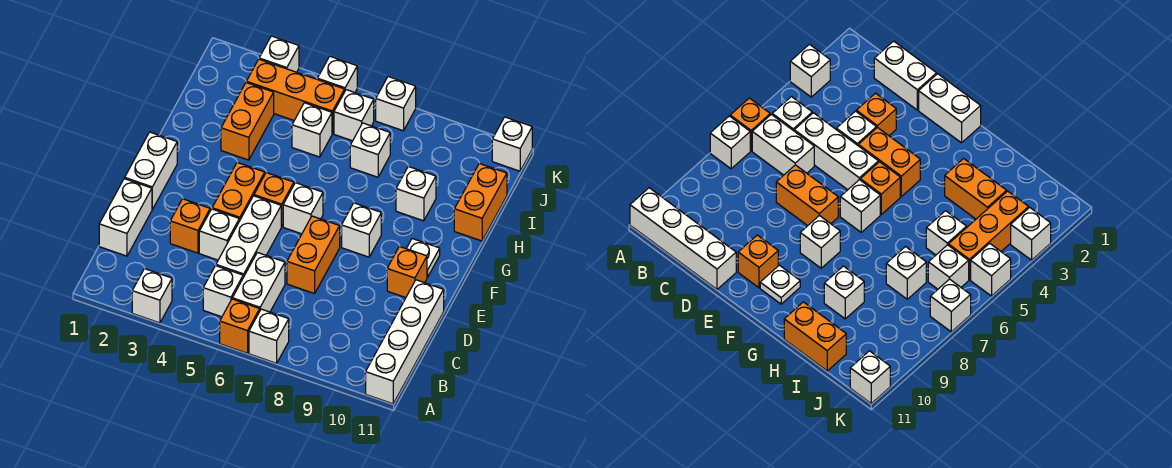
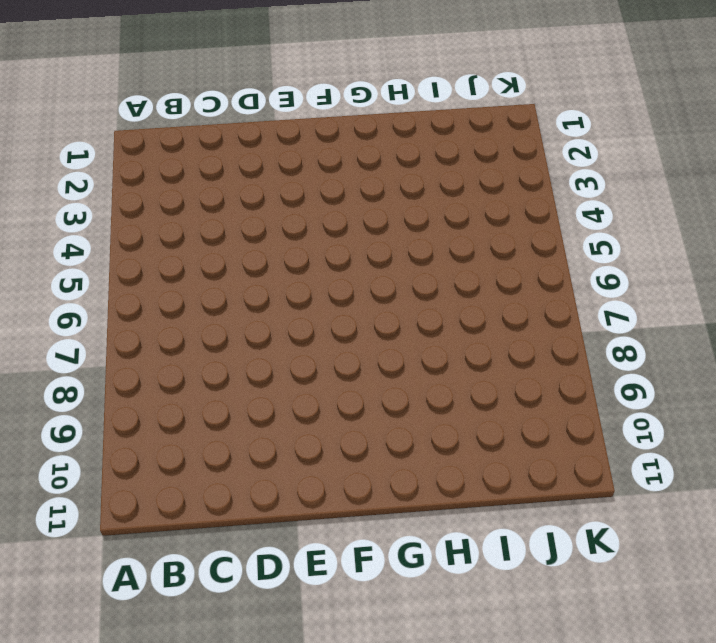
none -> white 1x1 brick [132,269,172,323]
none -> orange 1x1 brick [220,299,260,353]
none -> white 1x1 brick [249,309,289,363]

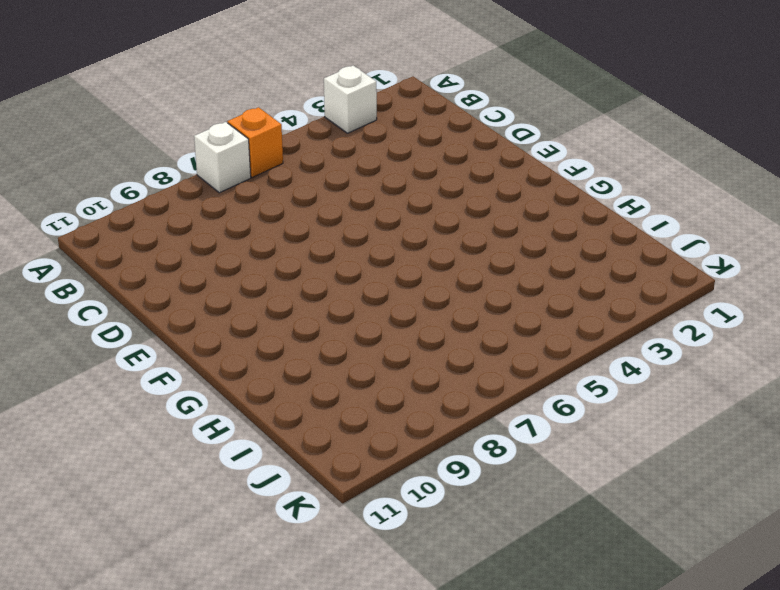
none -> white 1x4 brick [366,280,444,404]
none -> white 1x1 brick [203,266,243,317]
none -> white 1x2 brick [232,252,285,312]

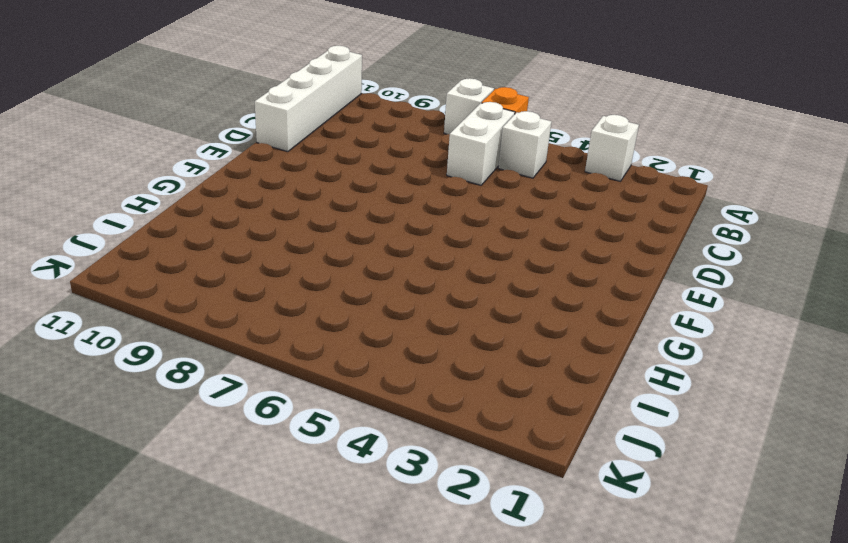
none -> white 1x2 brick [99,179,152,256]
none -> white 1x3 brick [216,196,281,278]
none -> orange 1x1 brick [170,199,210,253]

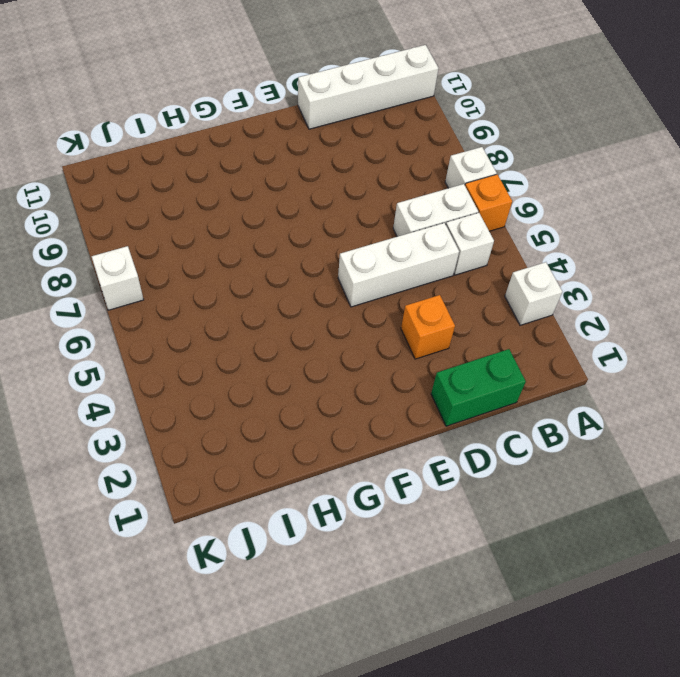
green 1x2 brick [431,349,526,426] -> white 1x2 brick [99,179,152,256]
none -> white 1x1 brick [199,209,239,260]
none -> orange 1x2 brick [287,216,340,294]
none -> white 1x2 brick [125,132,177,209]

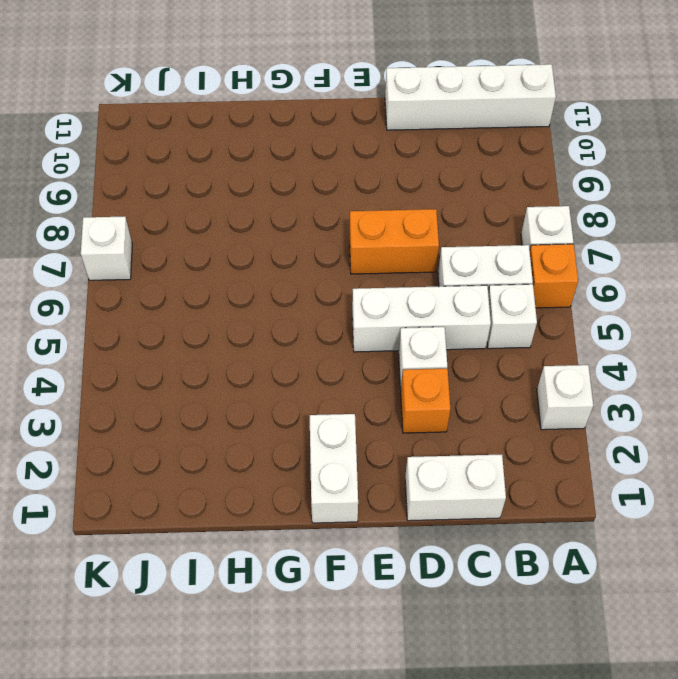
white 1x2 brick [310,414,358,523] -> white 1x2 brick turned to [125,132,177,209]
none -> orange 1x2 brick [212,162,265,221]
none -> orange 1x1 brick [387,246,427,298]
none -> orange 1x1 brick [254,172,294,227]

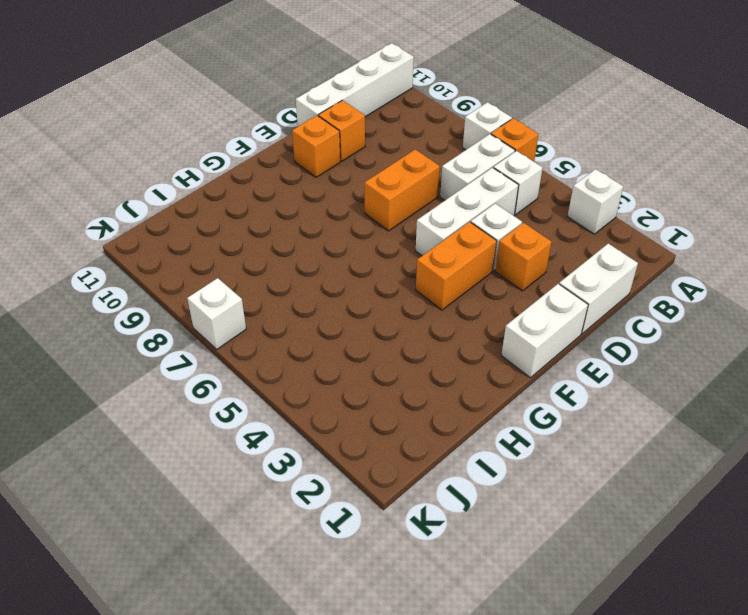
orange 1x1 brick [318,100,365,161] -> orange 1x1 brick moved to [254,172,294,227]
none -> white 1x1 brick [283,183,323,234]
none -> white 1x1 brick [342,203,381,257]
none -> white 1x1 plate [406,239,440,277]

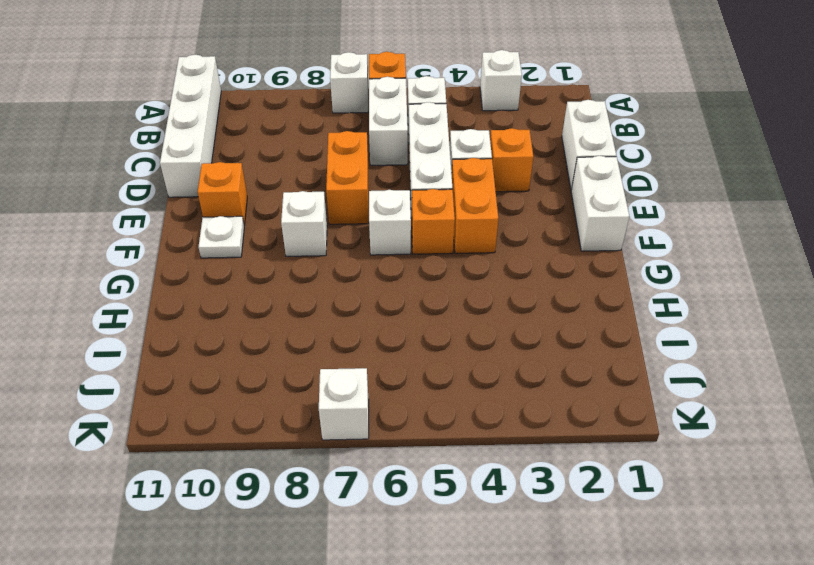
none -> orange 1x2 brick [221,83,274,160]
none -> white 1x1 brick [396,166,436,221]
none -> orange 1x2 brick [454,163,507,241]

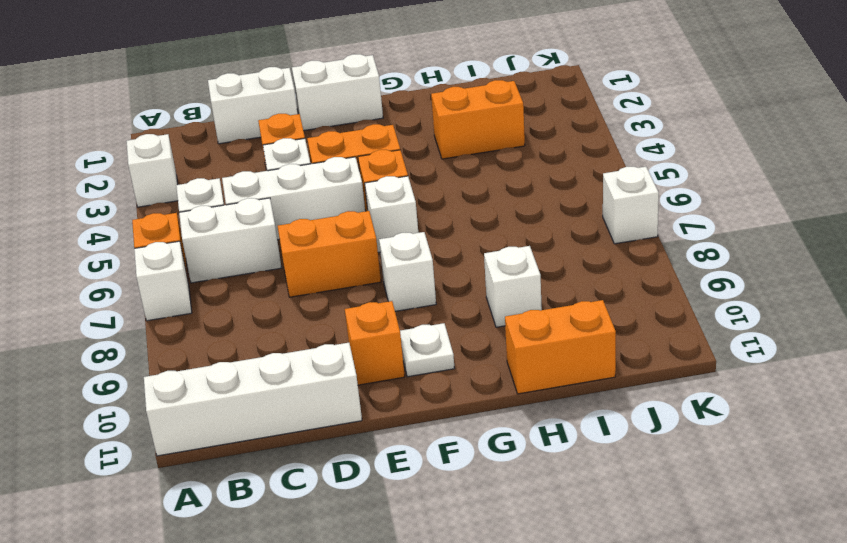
none -> white 1x1 brick [292,103,332,157]
none -> white 1x1 brick [350,123,390,177]
none -> orange 1x3 brick [246,59,345,134]

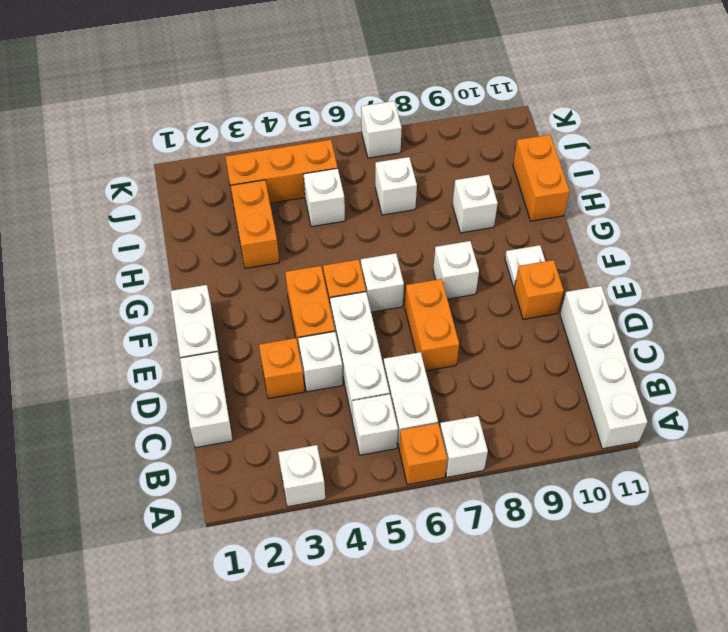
none -> white 1x1 brick [334,90,374,141]
none -> white 1x1 brick [259,36,299,72]
none -> white 1x1 brick [317,56,357,92]

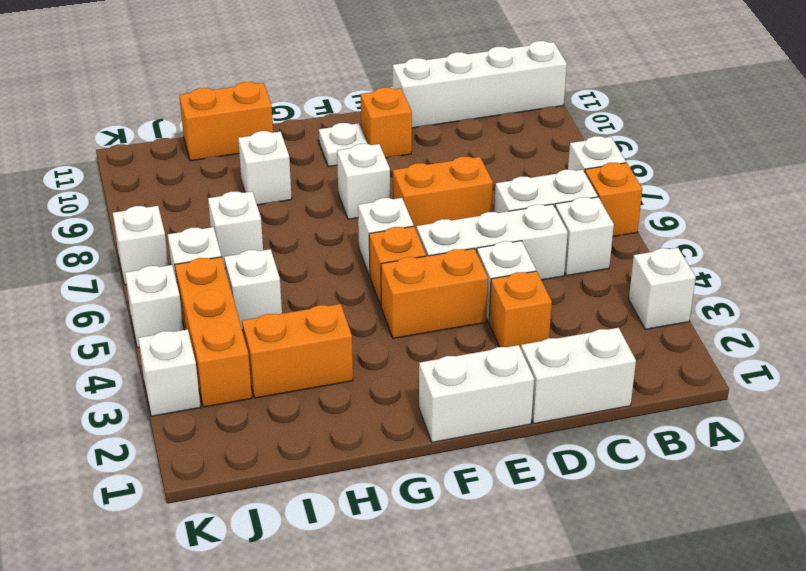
none -> white 1x1 brick [492,117,532,171]

